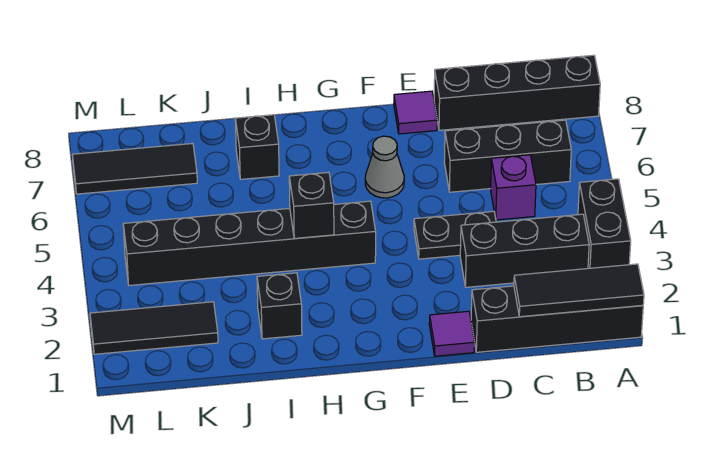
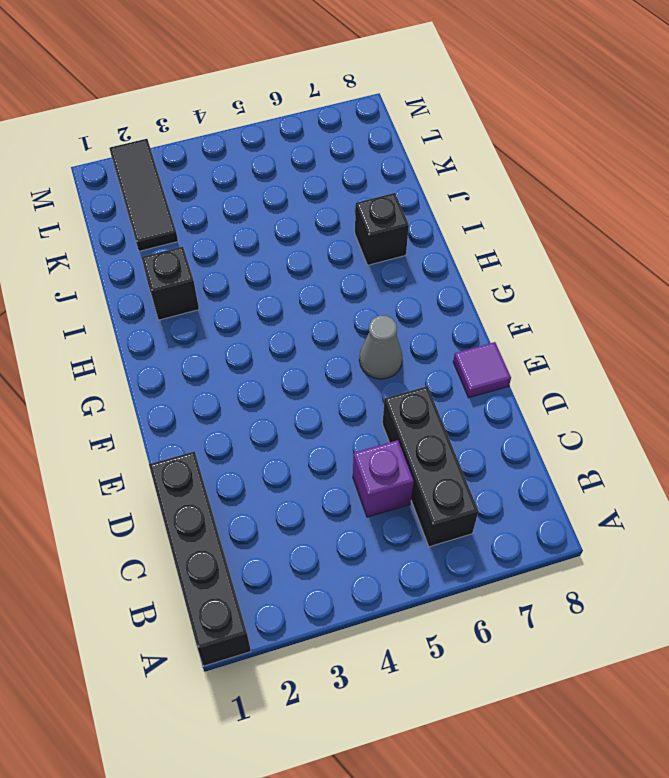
none -> black 1x2 brick [578,179,631,268]
none -> black 1x4 brick [434,55,600,130]
none -> black 1x3 brick [460,214,589,287]

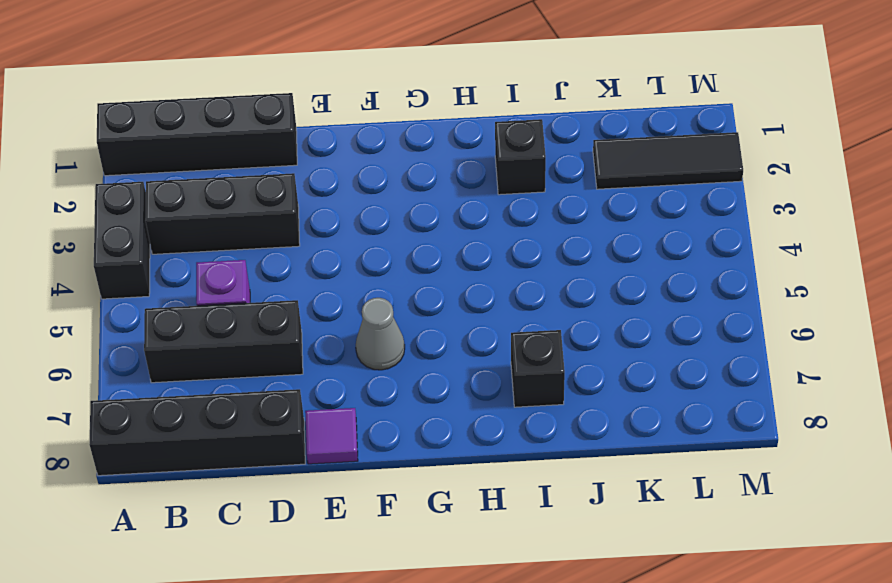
none -> black 1x2 plate [414,211,496,259]
none -> purple 1x1 tile [429,311,475,356]
none -> black 1x6 brick [123,201,376,285]

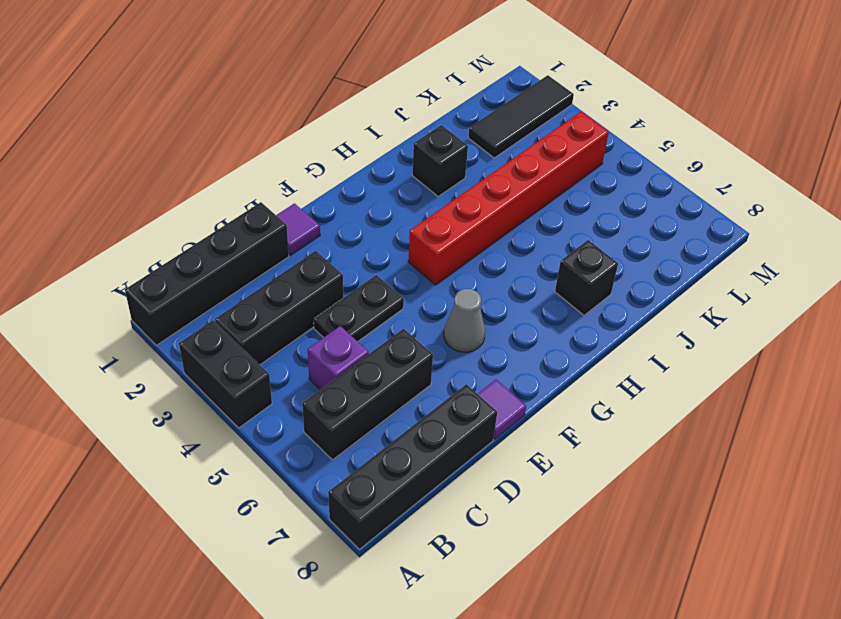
red 1x6 brick [408,112,609,285] -> black 1x6 brick [123,201,376,285]
none -> black 1x3 tile [72,144,197,194]
none -> black 1x3 tile [514,264,644,317]
none -> black 1x1 brick [289,172,334,238]

